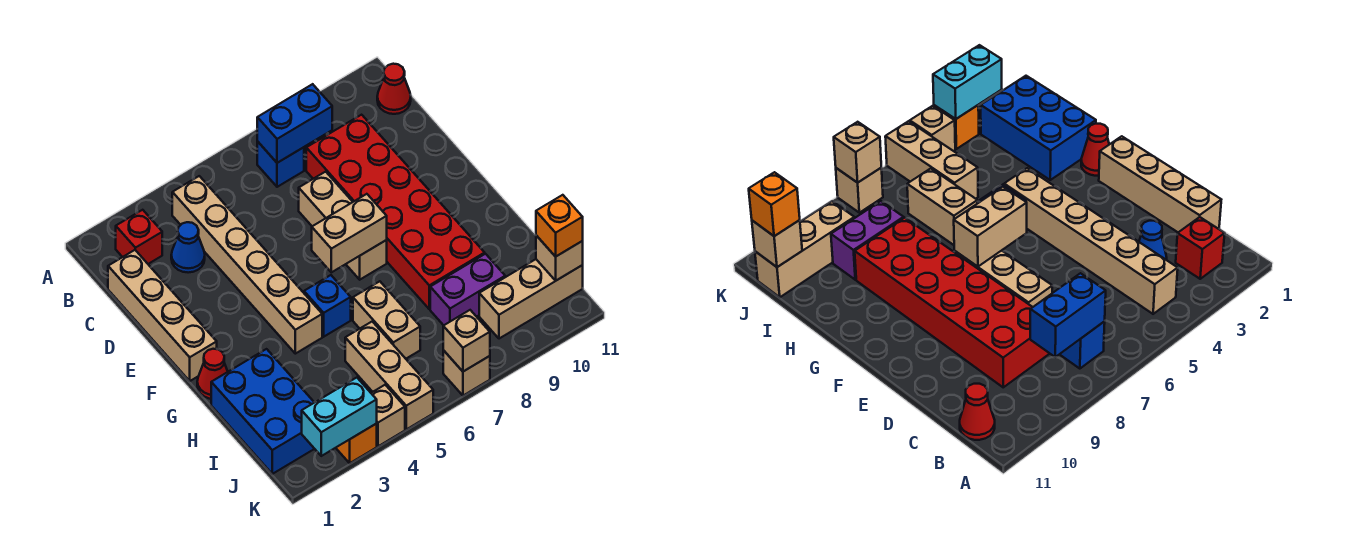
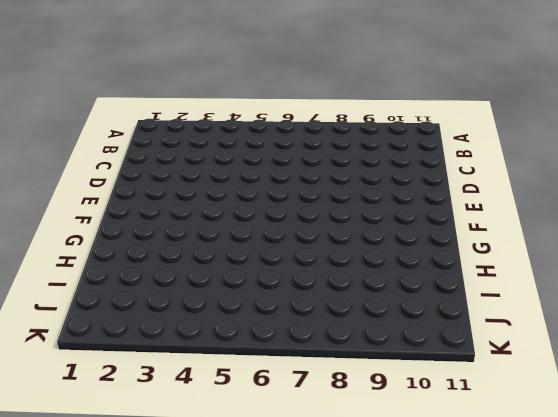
none -> red 1x1 brick [116,210,162,264]
none -> tan 1x6 brick [172,176,322,354]
none -> blue 1x1 brick [257,141,304,187]

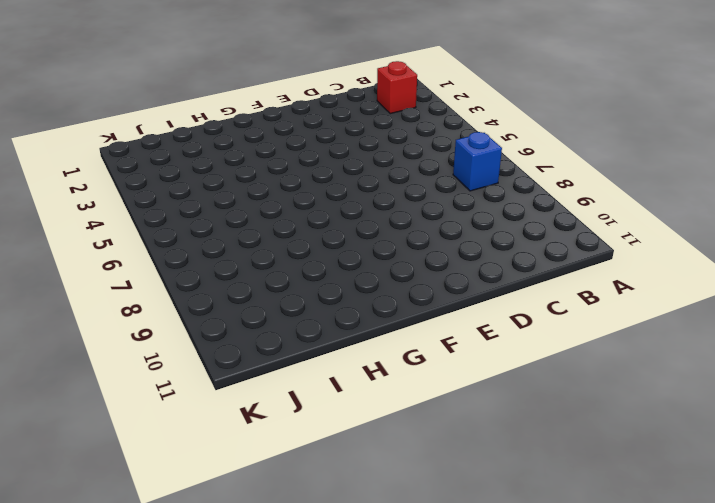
none -> tan 1x6 brick [172,176,322,354]
none -> red 1x1 cone [377,64,411,114]
none -> tan 1x4 brick [108,250,217,381]

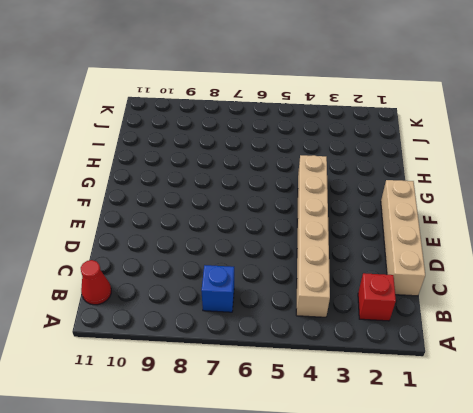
none -> blue 1x1 cone [171,222,205,273]
none -> red 2x6 brick [306,115,485,309]
none -> tan 1x3 brick [299,172,387,280]

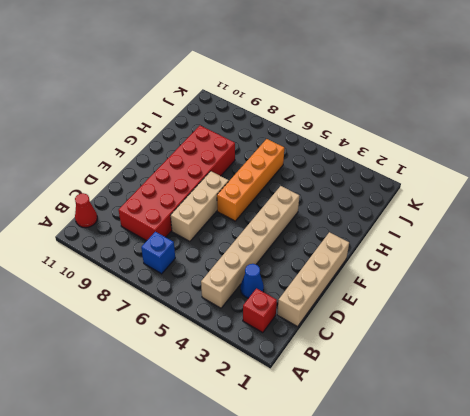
orange 1x4 brick [217,139,284,221] -> tan 1x2 brick [353,281,420,359]
none -> red 1x1 cone [197,349,228,399]
none -> blue 1x1 brick [304,275,351,337]
none -> blue 2x3 brick [211,349,314,474]

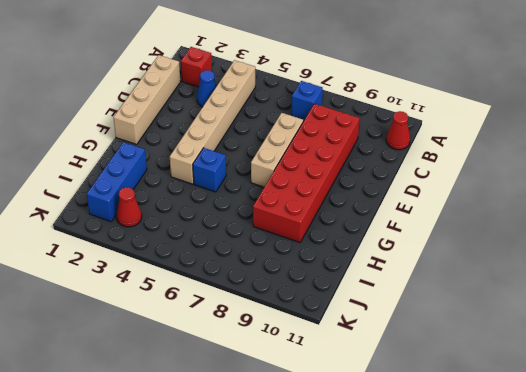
blue 1x3 brick [87,142,147,222] -> blue 2x3 brick [211,349,314,474]
red 1x1 cone [117,187,142,227] -> red 1x1 cone moved to [197,349,228,399]
none -> tan 1x2 brick [353,281,420,359]
none -> tan 1x3 brick [345,322,433,429]
none -> purple 1x2 brick [430,254,505,325]

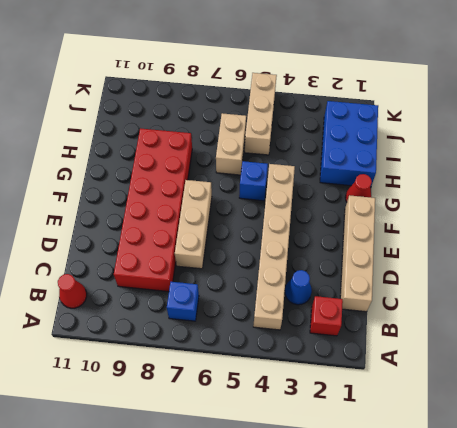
none -> purple 1x2 brick [430,254,505,325]
none -> tan 1x3 brick [479,259,583,339]
none -> orange 1x1 brick [336,424,377,463]

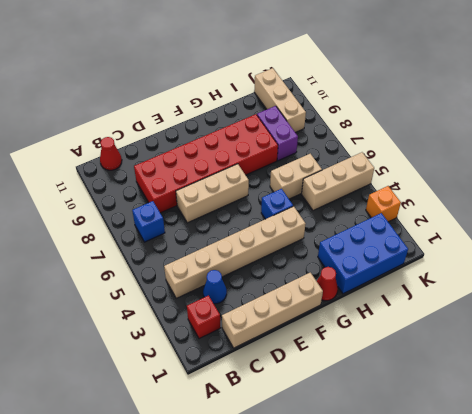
none -> tan 1x1 brick [371,385,405,446]
none -> tan 1x1 brick [443,350,490,396]
none -> blue 1x2 brick [257,84,332,163]

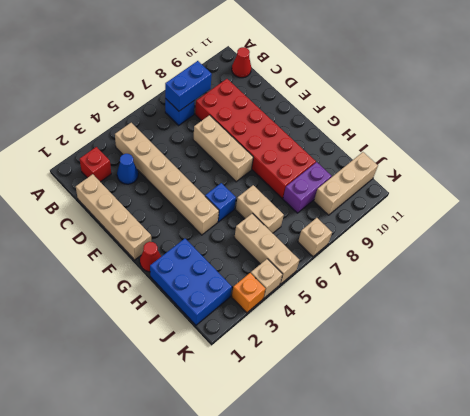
none -> tan 1x2 brick [312,194,387,272]
none -> tan 1x1 brick [536,235,583,281]
none -> cyan 1x2 brick [302,378,377,456]

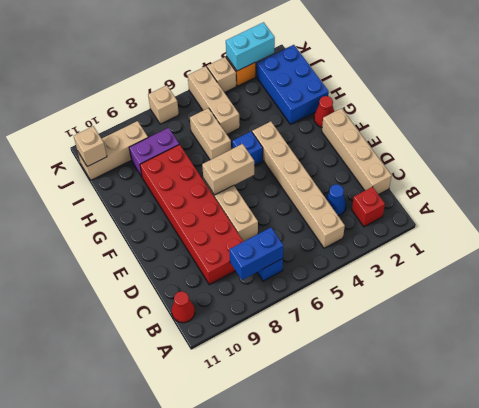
none -> tan 1x1 brick [443,310,490,372]
none -> orange 1x1 brick [536,195,583,257]

